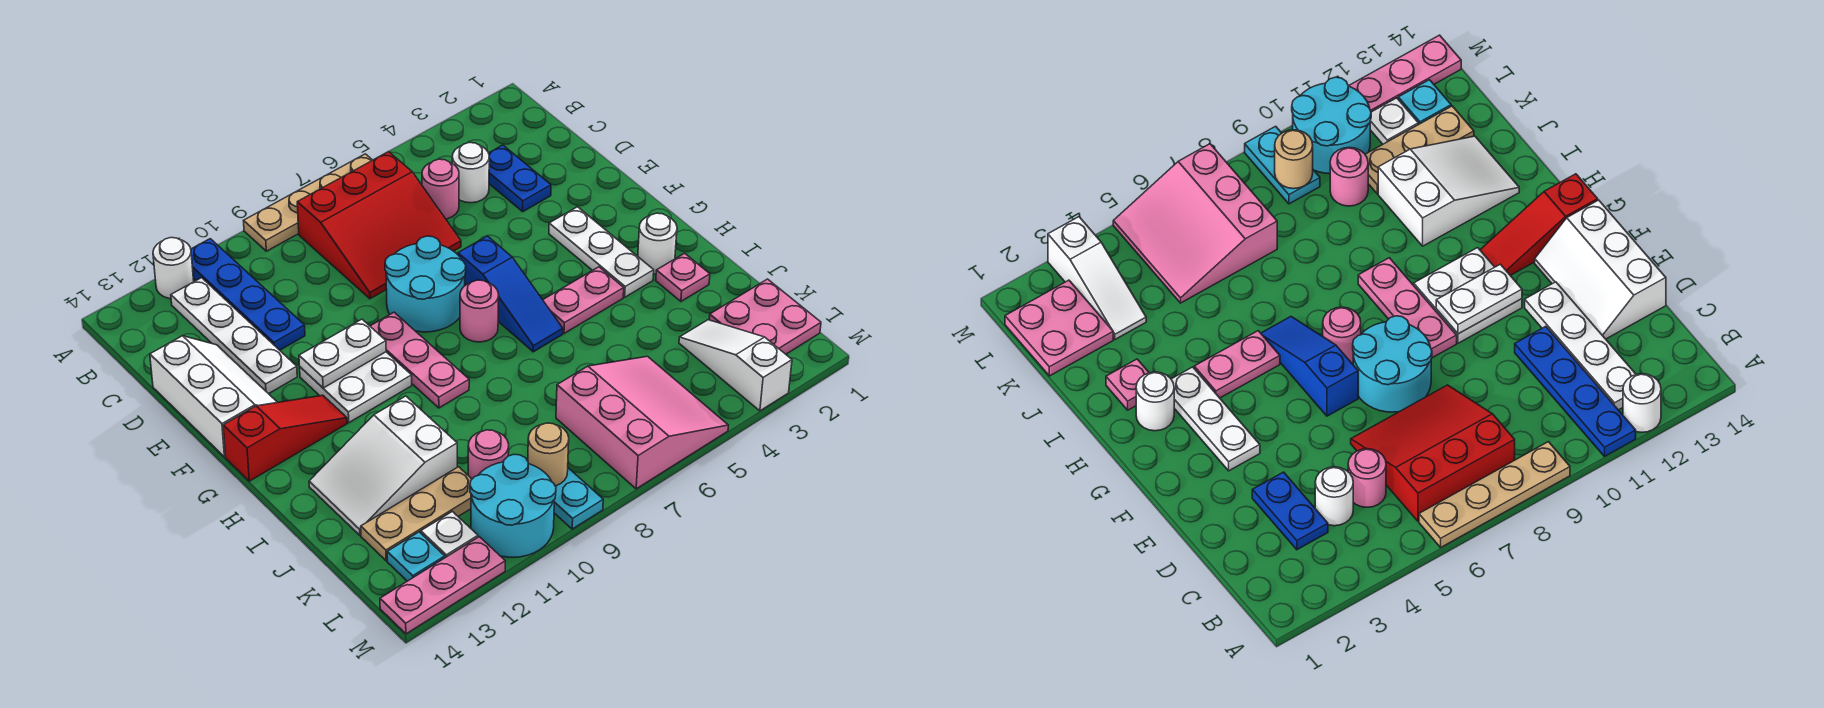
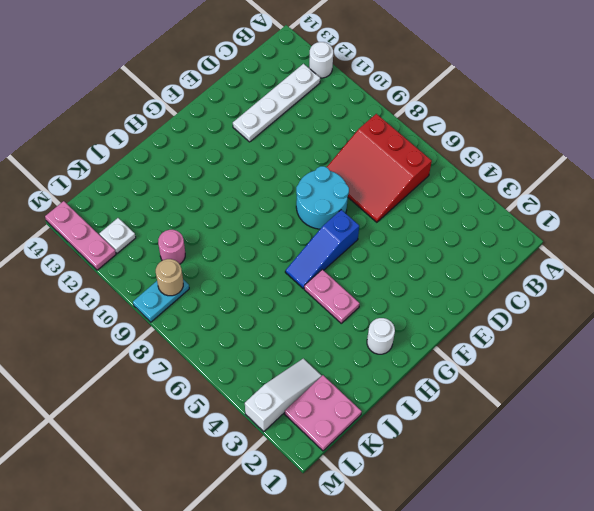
none -> tan 1x4 plate [244,154,372,251]
none -> blue 1x4 plate [191,239,305,350]
none -> blue 1x2 plate [489,145,551,211]
none -> white 1x1 round brick [452,143,489,203]

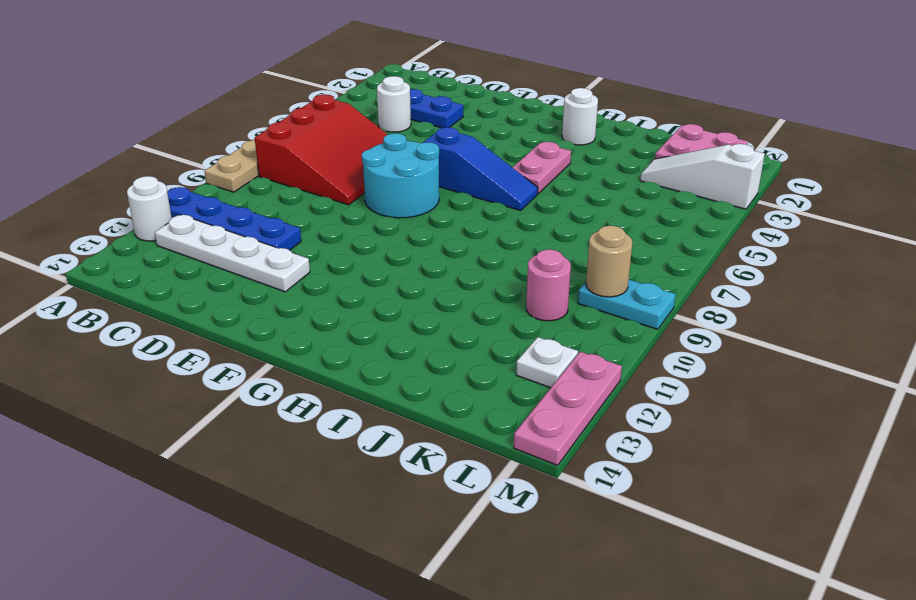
none -> pink 1x1 round brick [422,159,459,219]
none -> white 2x3 slope [150,336,277,457]
none -> white 1x3 plate [549,207,654,297]
none -> pink 1x3 plate [370,312,469,408]

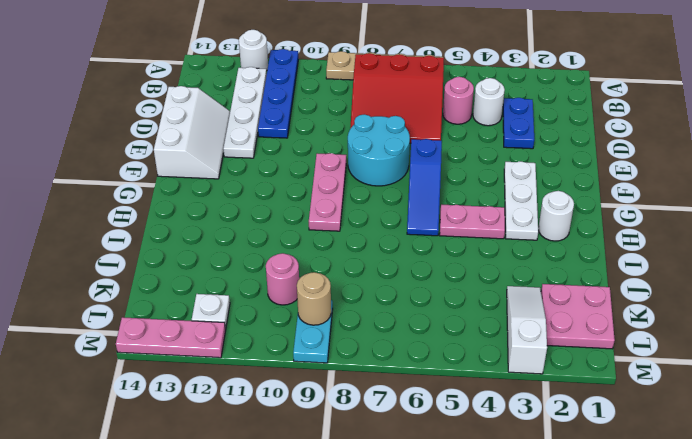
none -> white 2x2 plate [300,352,412,423]
none -> pink 1x1 round brick [460,280,499,342]
none -> red 1x3 slope [223,395,347,481]
none -> pink 1x1 plate [656,253,710,301]

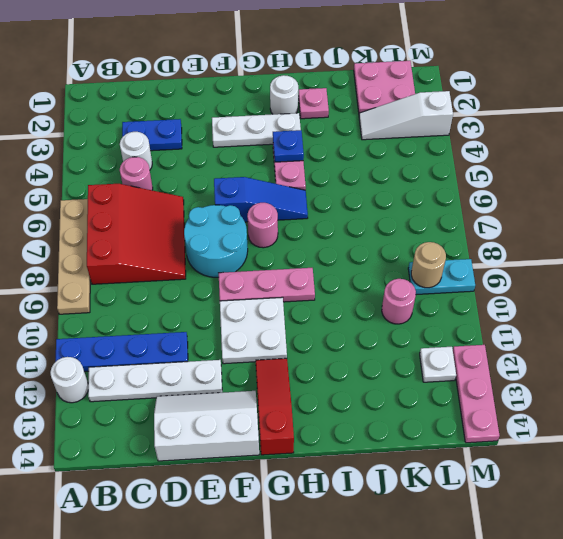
blue 1x1 plate [273,130,304,162] -> none
none -> white 2x3 slope [309,396,457,535]
none -> pink 3x3 slope [556,356,728,489]
none -> tan 1x3 plate [361,467,472,561]
none -> cyan 2x2 round brick [470,454,556,557]

